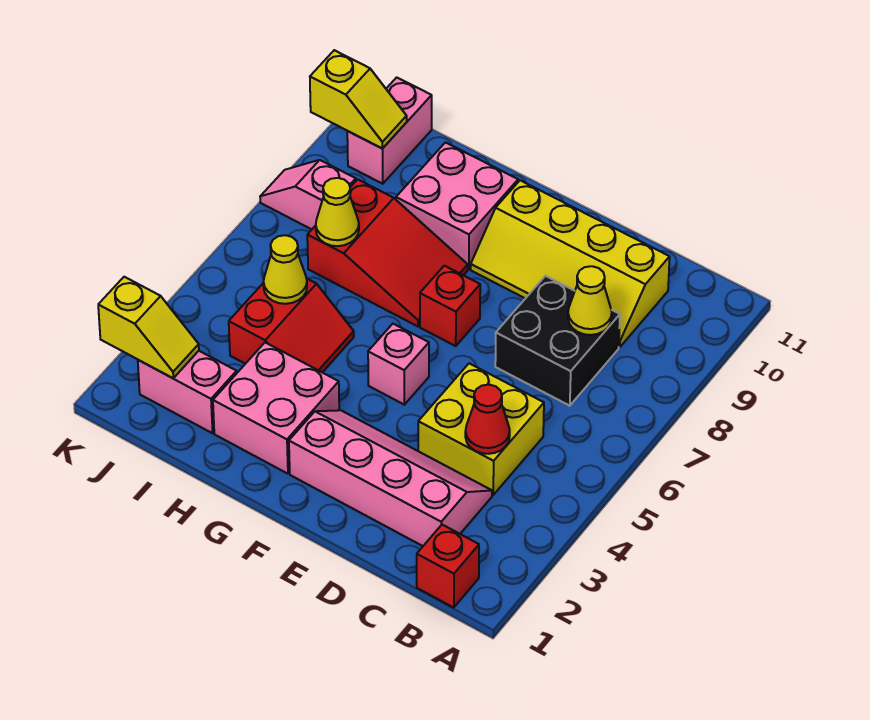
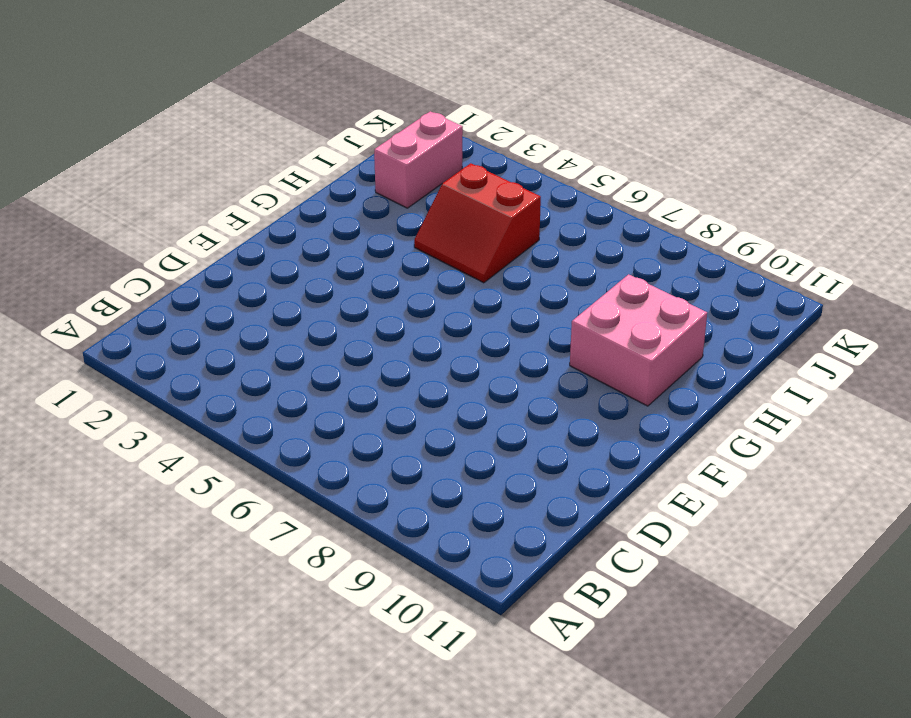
none -> red 1x1 brick [417,525,479,608]
none -> pink 2x4 slope [289,410,492,546]
none -> yellow 2x2 brick [418,363,544,495]

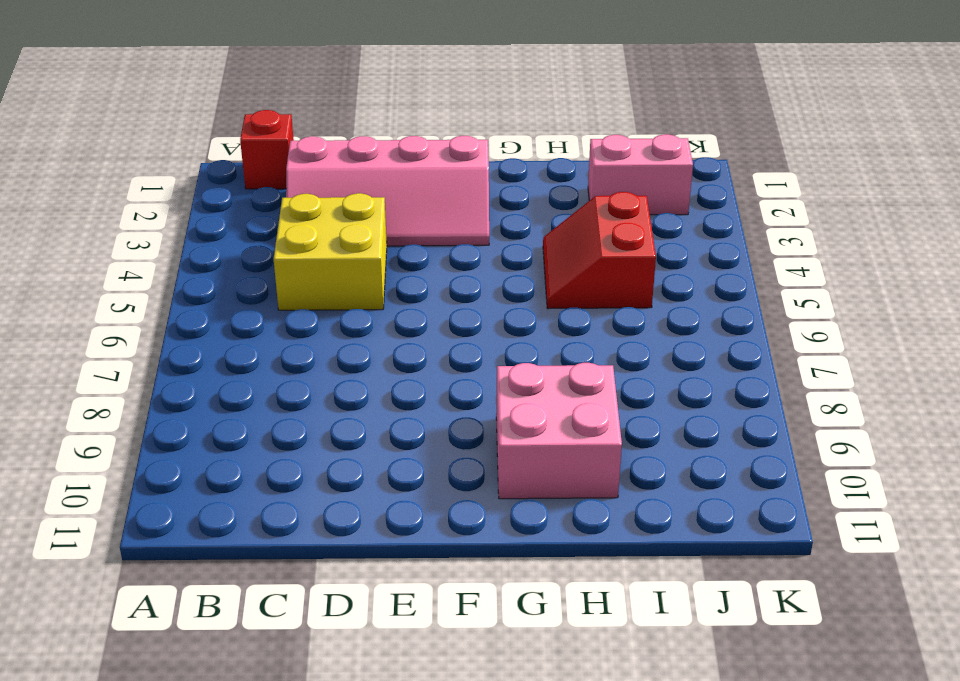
none -> black 2x2 brick [495,276,620,406]
none -> yellow 2x4 slope [471,180,670,347]
none -> pink 1x1 brick [368,324,429,405]

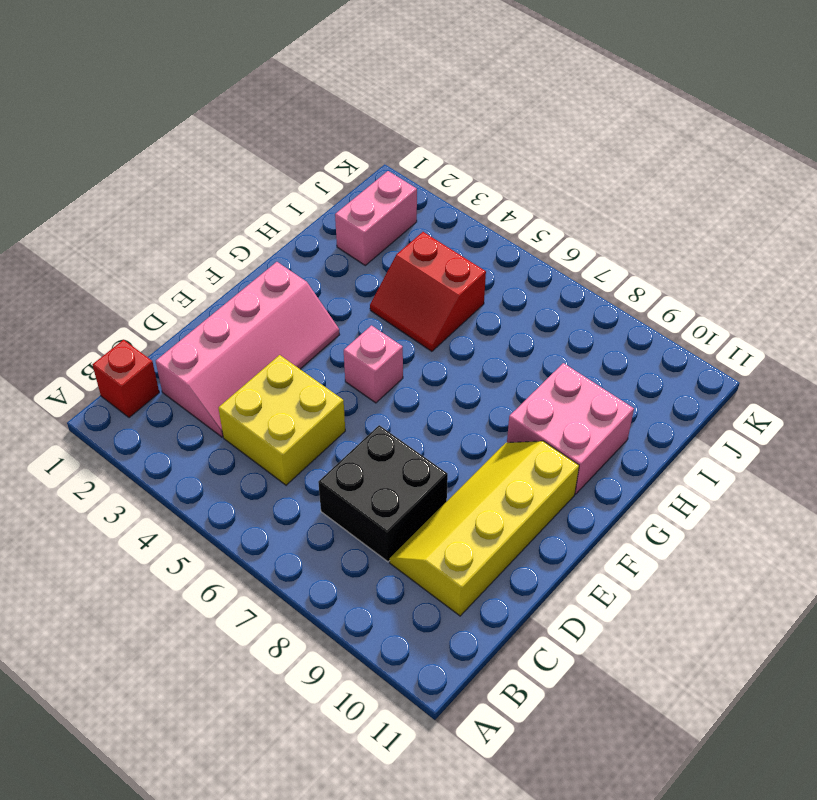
none -> red 1x1 brick [420,266,480,346]
none -> pink 2x2 brick [213,343,339,474]
none -> red 2x3 slope [307,179,468,326]

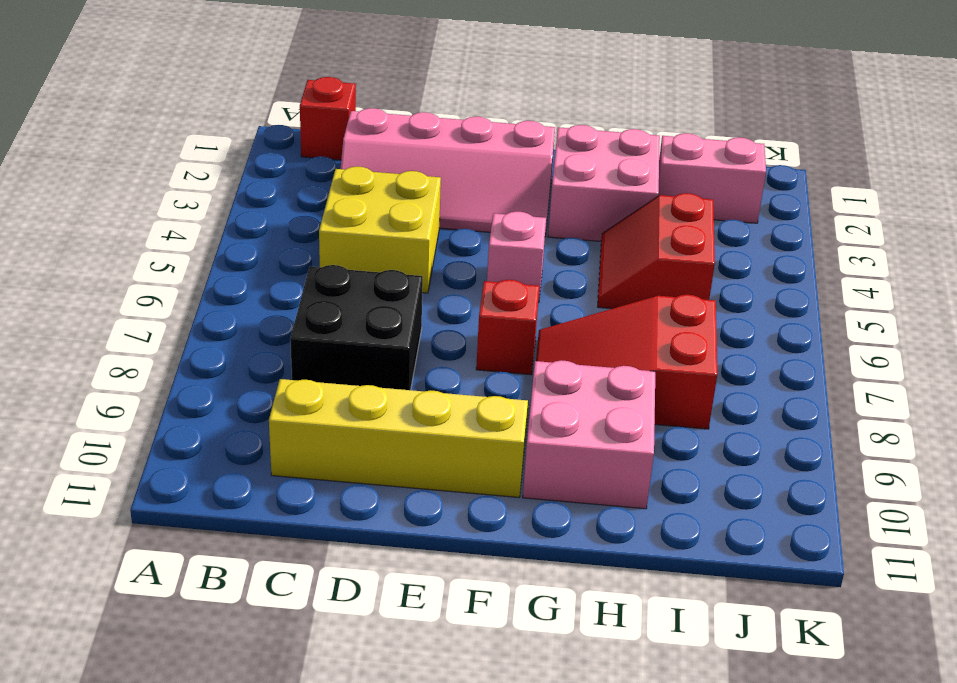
none -> pink 1x2 slope [260,160,356,229]
none -> pink 1x2 brick [347,77,432,184]
none -> red 1x1 cone [465,385,510,454]

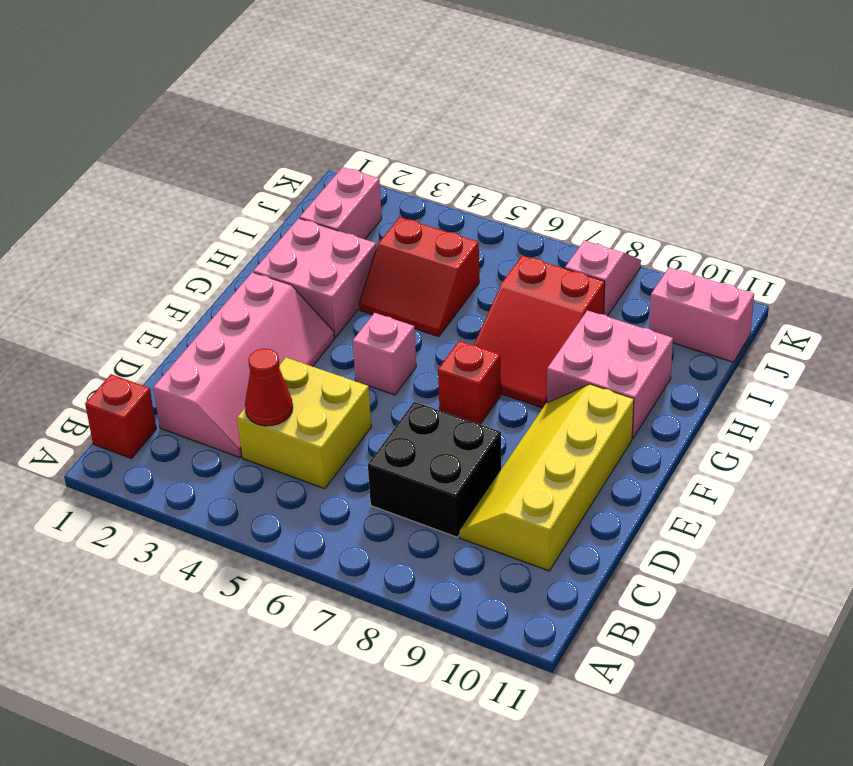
none -> yellow 1x1 cone [568,266,612,335]
none -> yellow 1x1 cone [263,235,307,304]
none -> yellow 1x1 cone [316,178,359,246]

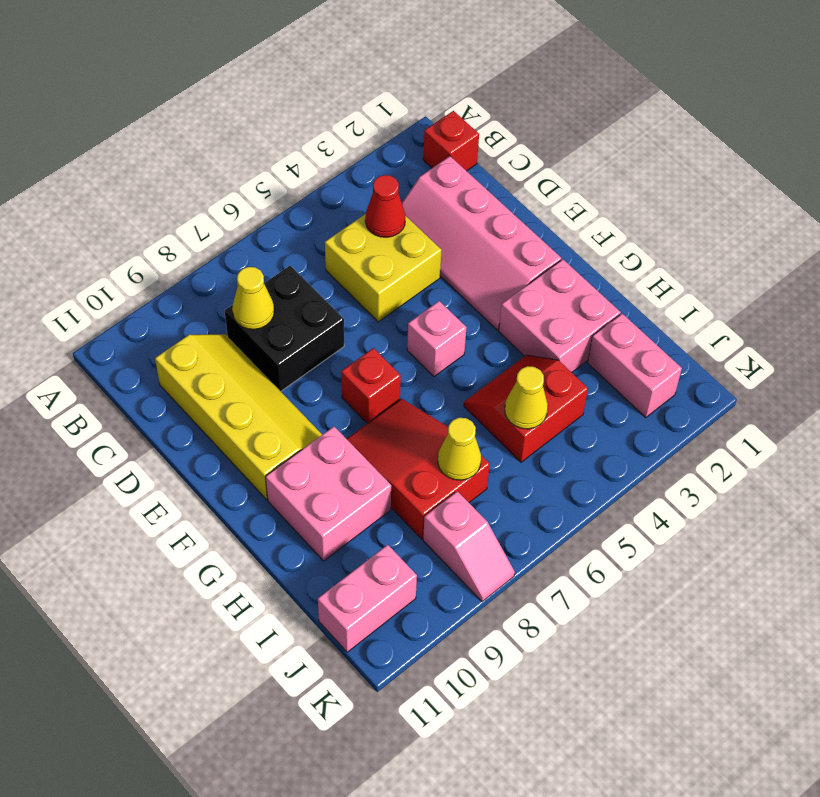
none -> yellow 1x2 slope [98,277,199,378]
none -> yellow 1x2 slope [310,50,407,149]

